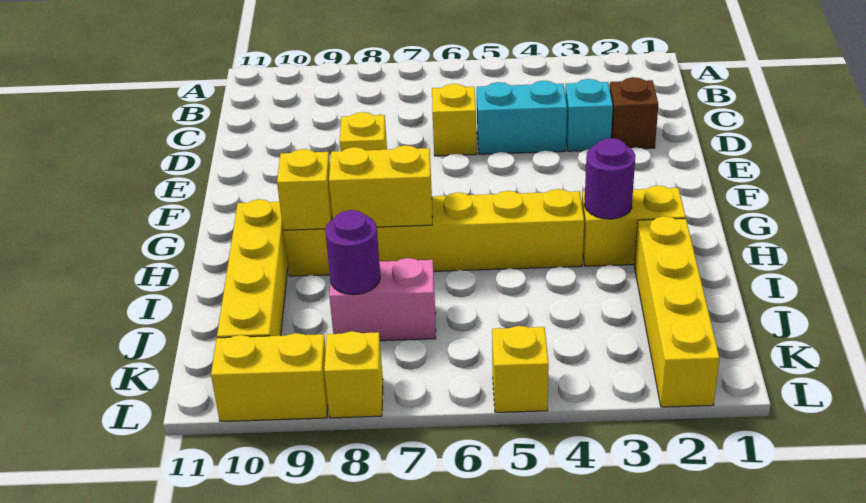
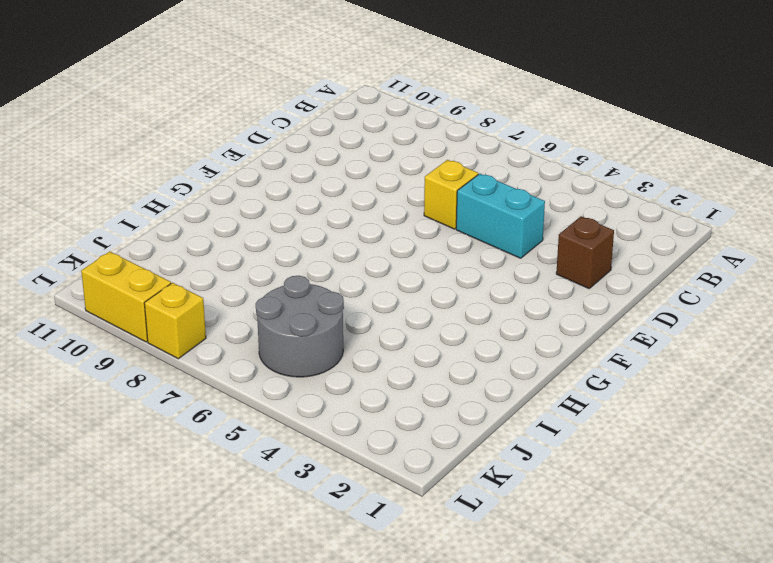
grey 2x2 round brick [256,276,344,377] -> none
none -> cyan 1x1 brick [565,79,613,151]
none -> yellow 1x1 brick [340,112,387,151]
none -> yellow 1x2 brick [582,186,686,266]

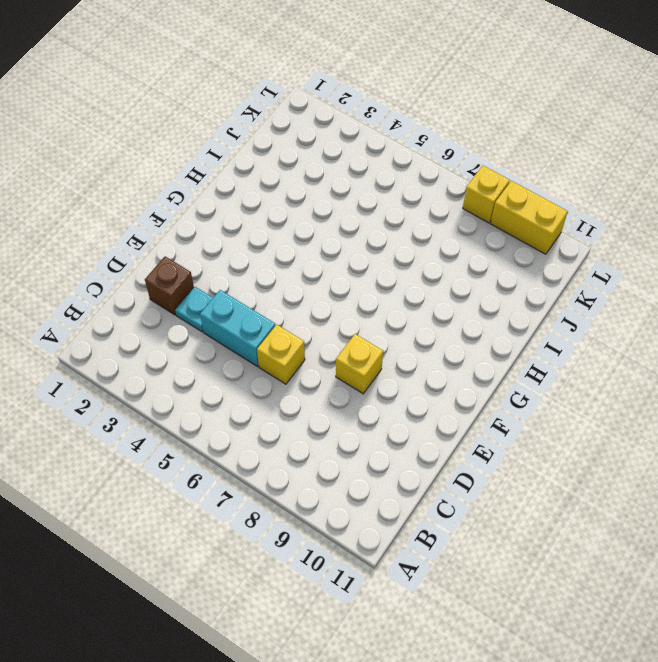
cyan 1x1 plate [175,287,213,332] -> cyan 1x1 brick [565,79,613,151]
none -> yellow 1x2 brick [582,186,686,266]
none -> yellow 1x6 brick [283,189,584,276]
none -> yellow 1x4 brick [217,199,288,338]

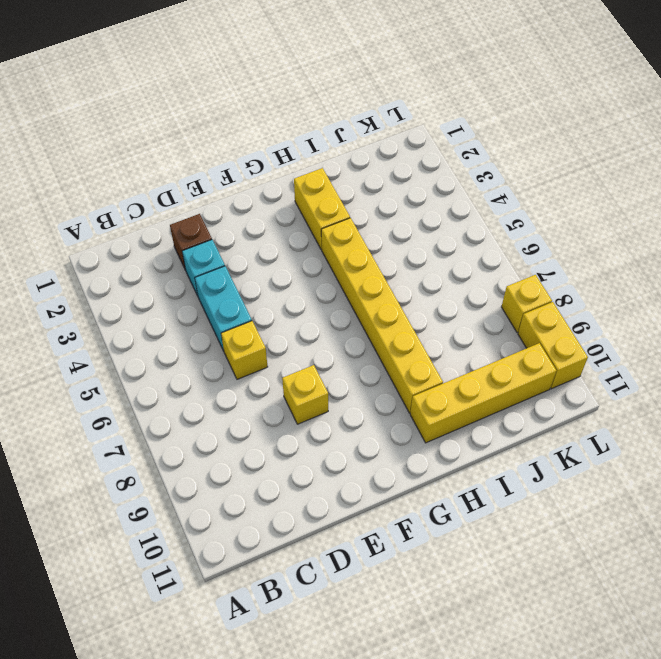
none -> yellow 1x4 brick [634,216,720,407]
none -> pink 1x2 brick [329,258,436,341]
none -> yellow 1x1 brick [492,326,549,413]

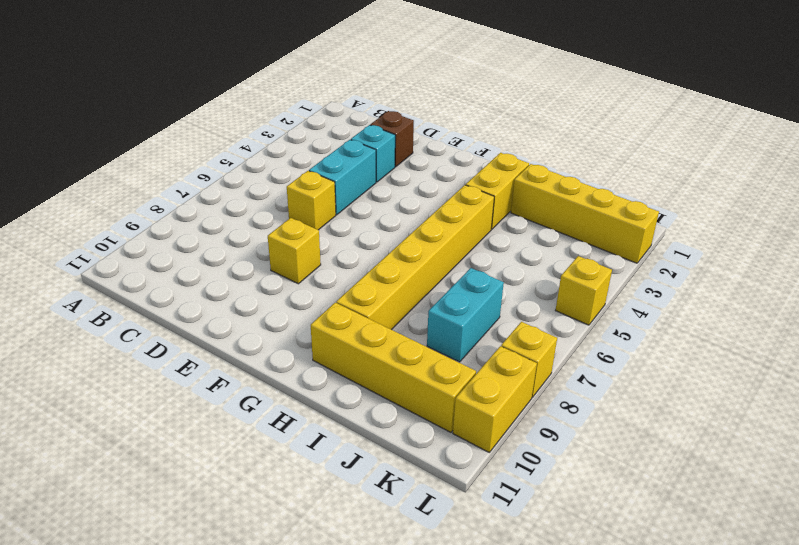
cyan 1x2 brick [427,268,504,362] -> pink 1x2 brick [329,258,436,341]
none -> purple 1x1 round brick [584,138,635,219]
none -> yellow 1x2 brick [329,145,432,227]
none -> yellow 1x1 brick [277,149,332,230]

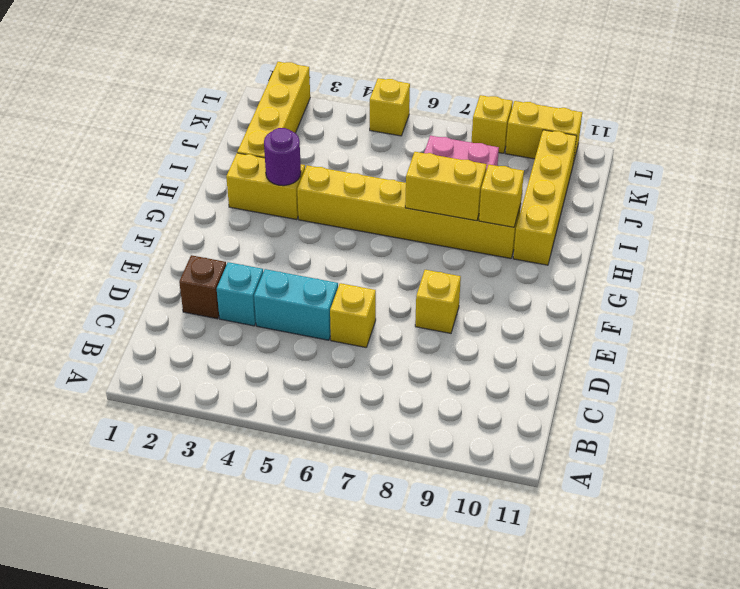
none -> purple 1x1 round brick [325,210,380,295]

